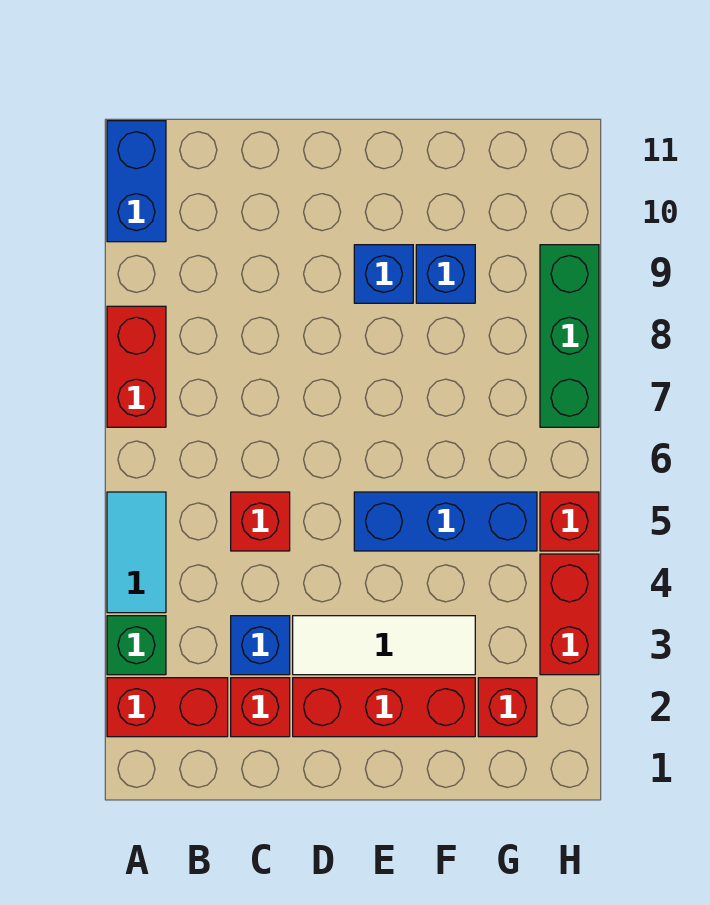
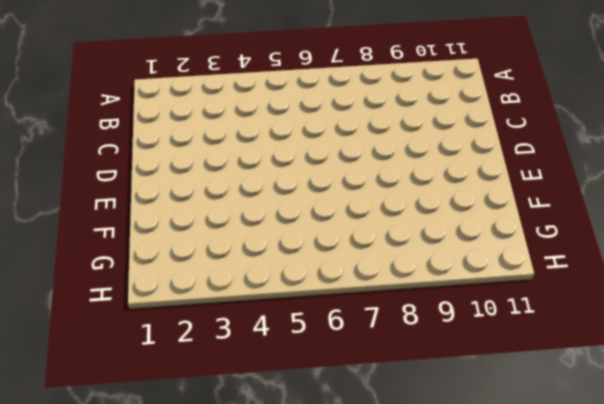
none -> red 1x2 brick [107,678,228,737]
none -> green 1x1 brick [107,616,166,675]
none -> cyan 1x2 tile [107,492,166,613]

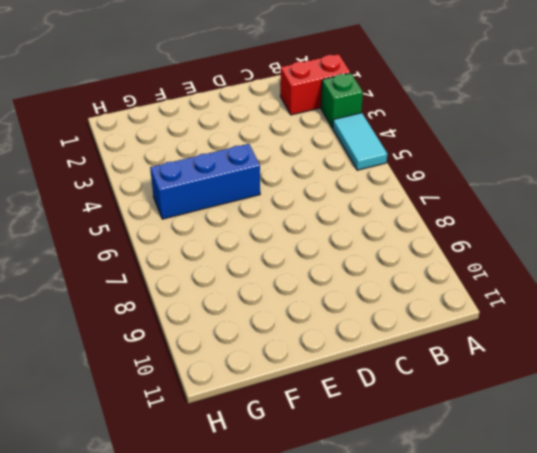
none -> red 1x2 brick [107,306,166,427]
none -> blue 1x2 brick [107,121,166,242]
none -> red 1x1 brick [231,678,290,737]

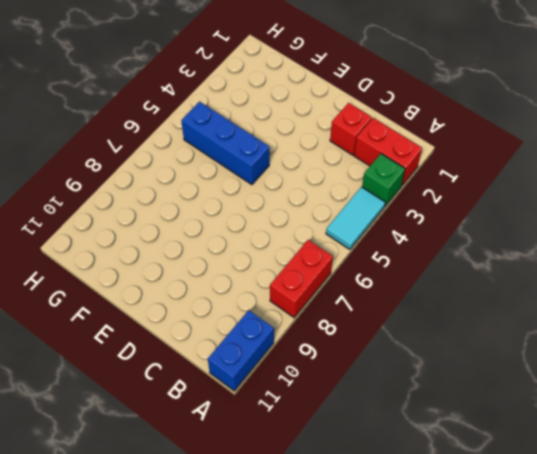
none -> blue 1x1 brick [231,616,290,675]
none -> red 1x1 brick [231,492,290,551]
none -> red 1x3 brick [293,678,475,737]

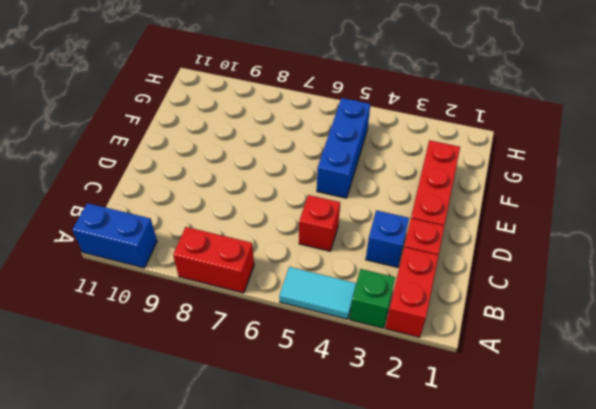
none -> white 1x3 tile [293,616,475,675]
none -> blue 1x1 brick [354,245,413,303]
none -> blue 1x1 brick [416,245,475,303]

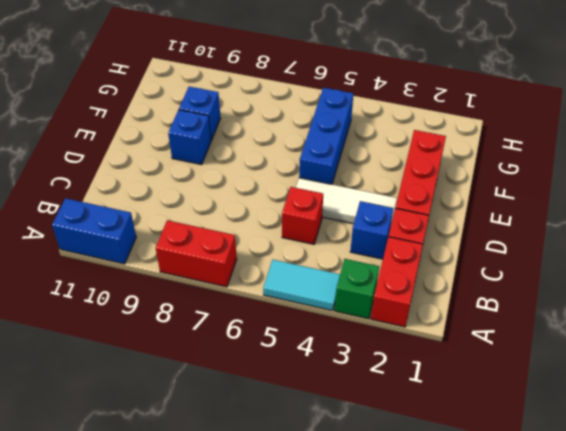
white 1x3 tile [296,178,397,224] -> white 1x3 tile turned to [293,616,475,675]
none -> red 1x1 brick [478,678,537,737]
none -> red 1x2 brick [540,554,599,675]
none -> red 1x1 brick [540,492,599,551]

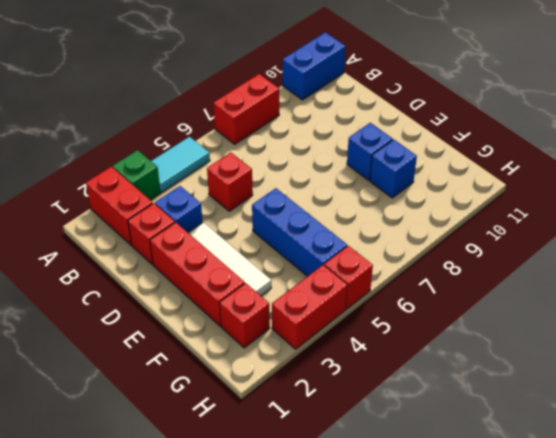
none -> green 1x3 brick [540,245,599,427]

